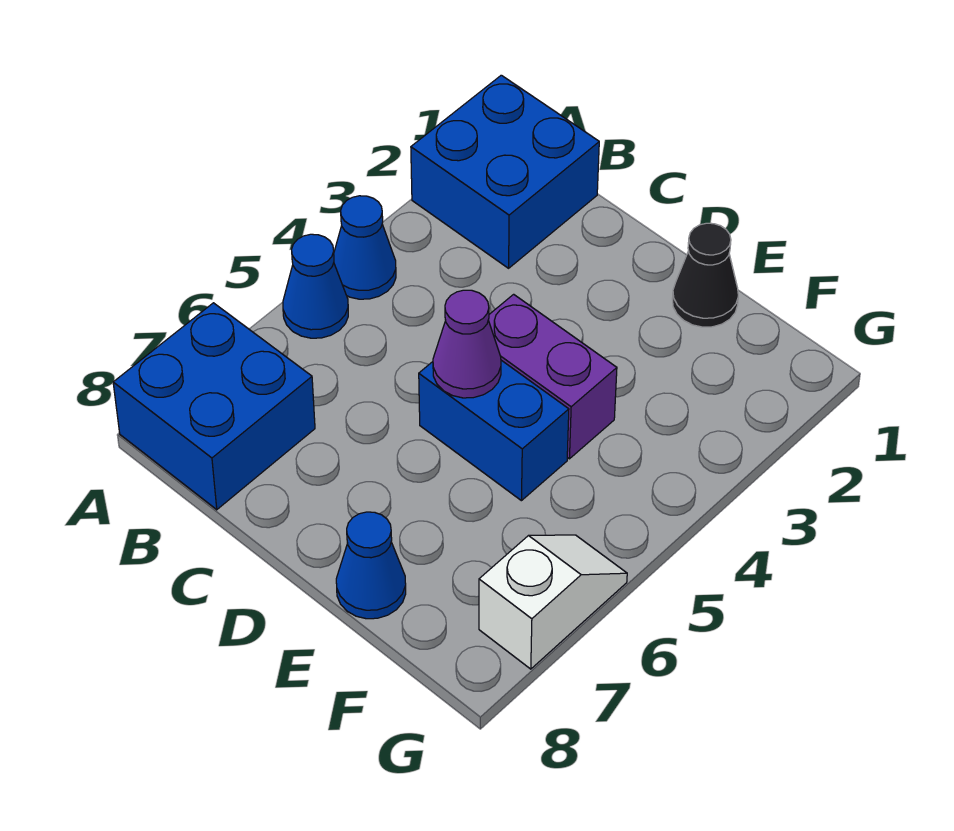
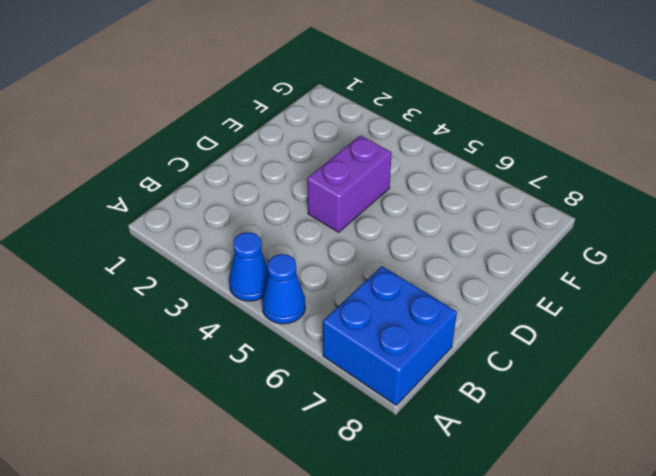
none -> blue 2x2 brick [411,75,599,268]
none -> blue 1x2 brick [419,360,569,501]

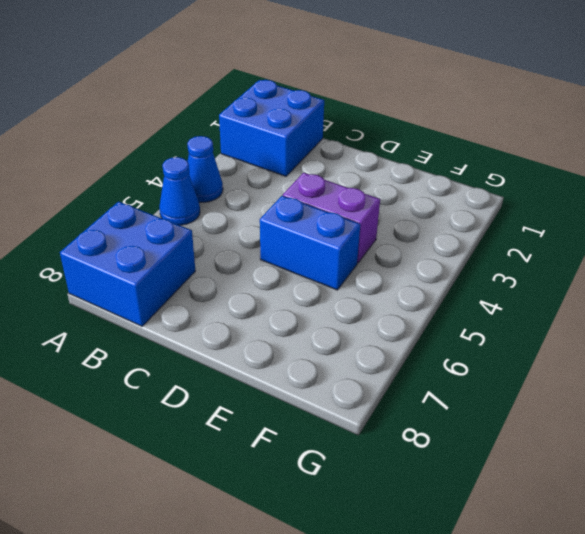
none -> black 1x1 cone [672,223,738,327]
none -> blue 1x1 cone [336,512,406,619]

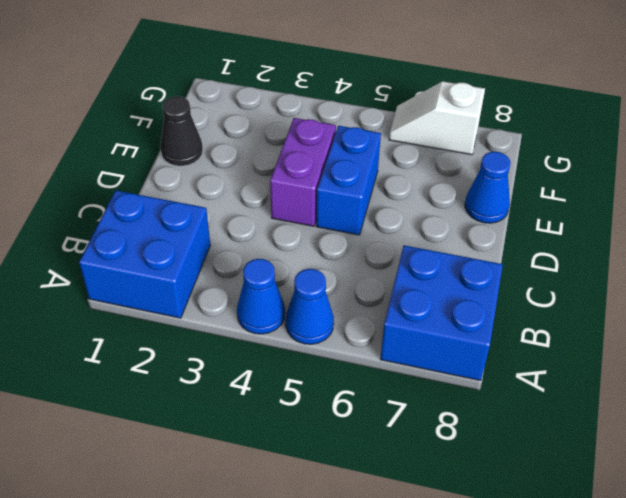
none -> purple 1x1 cone [433,290,501,398]

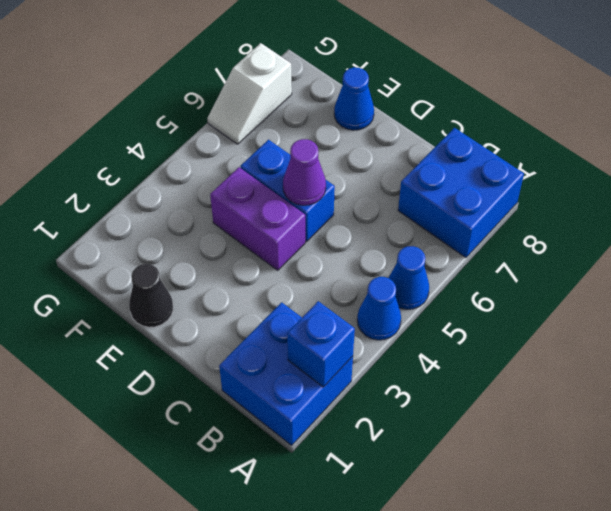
blue 1x1 brick [287,301,355,387] -> none

